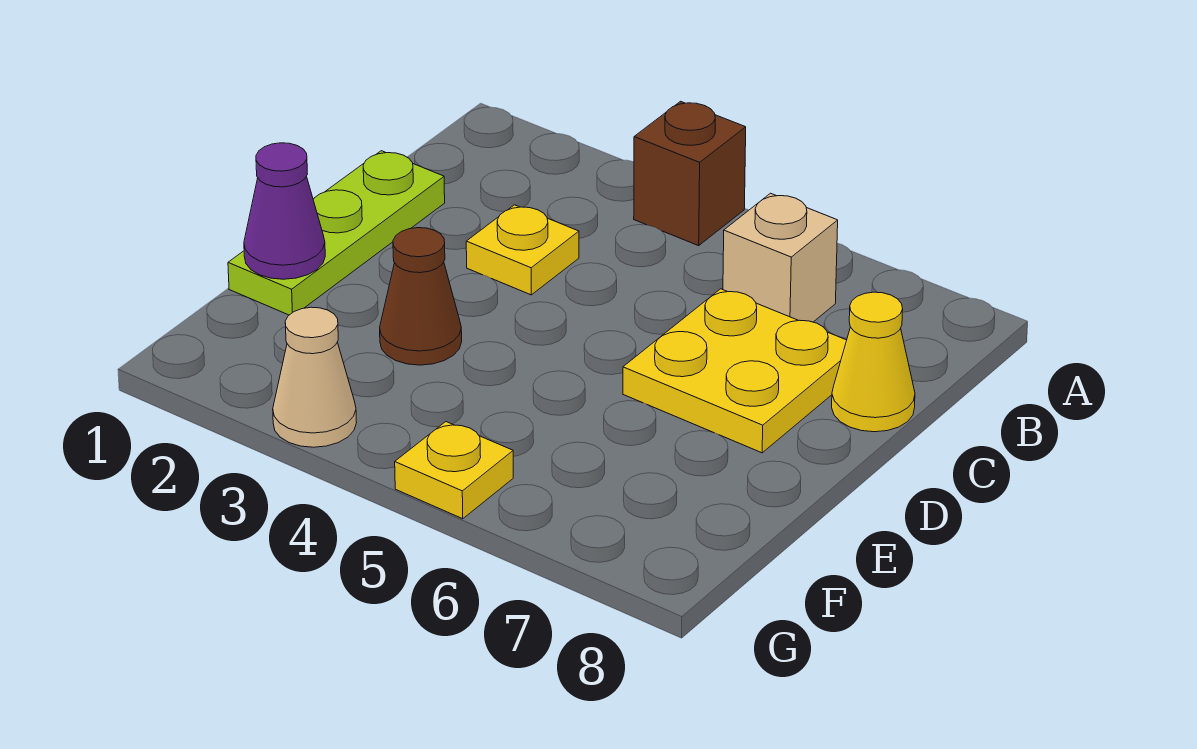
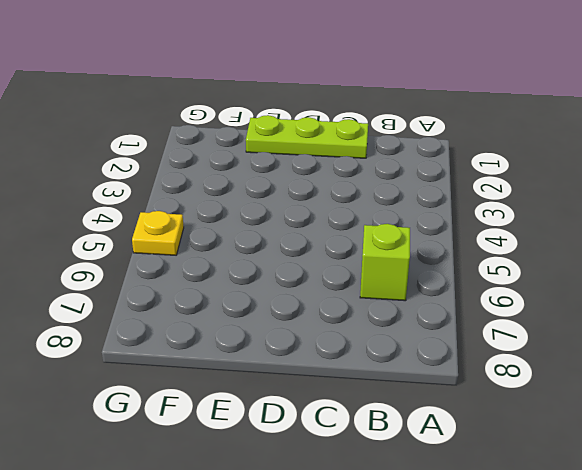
lime 1x1 brick [360,224,410,301] -> tan 1x1 brick [723,193,838,322]
none -> brown 1x1 brick [634,101,746,246]
none -> yellow 1x1 plate [466,205,579,295]

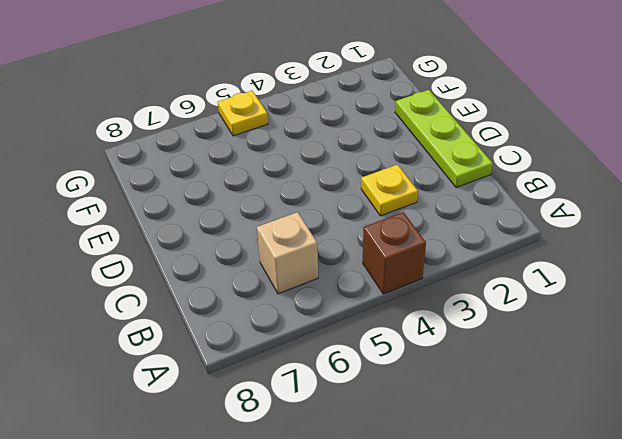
none -> yellow 2x2 plate [623,289,847,453]
none -> yellow 1x1 cone [832,292,915,432]

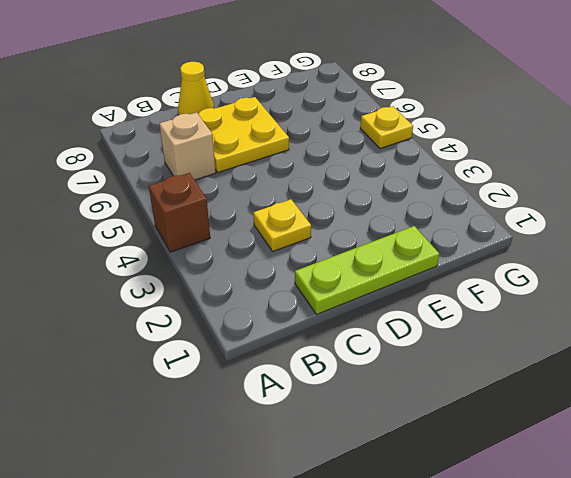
none -> brown 1x1 cone [380,228,462,365]
none -> tan 1x1 cone [273,307,356,447]

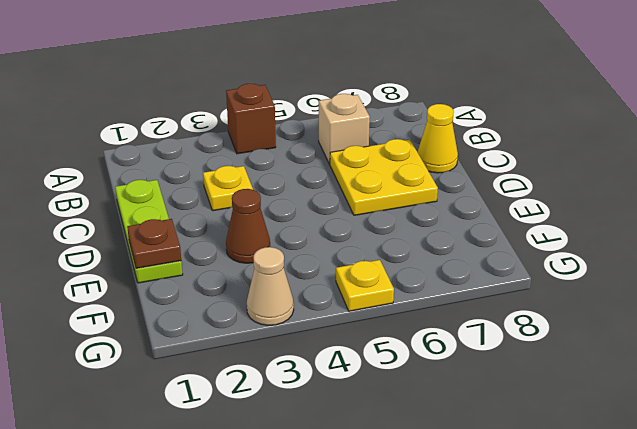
brown 1x1 plate [127,219,181,268] -> purple 1x1 cone [244,143,325,279]

